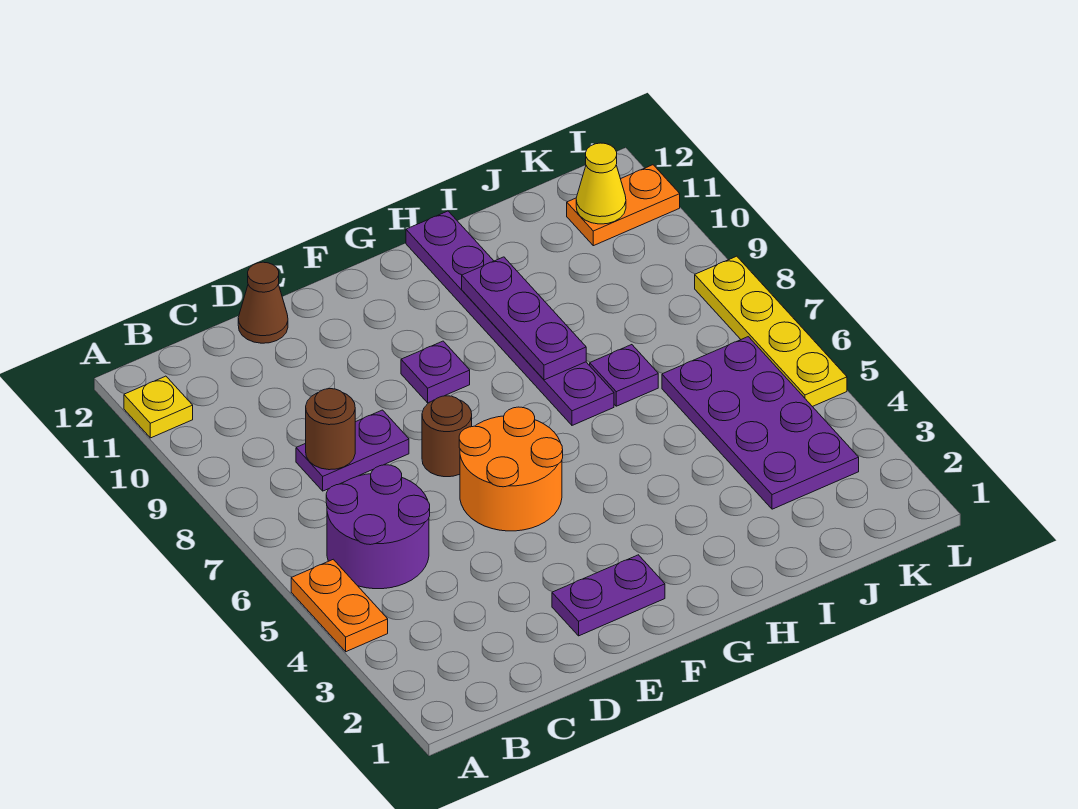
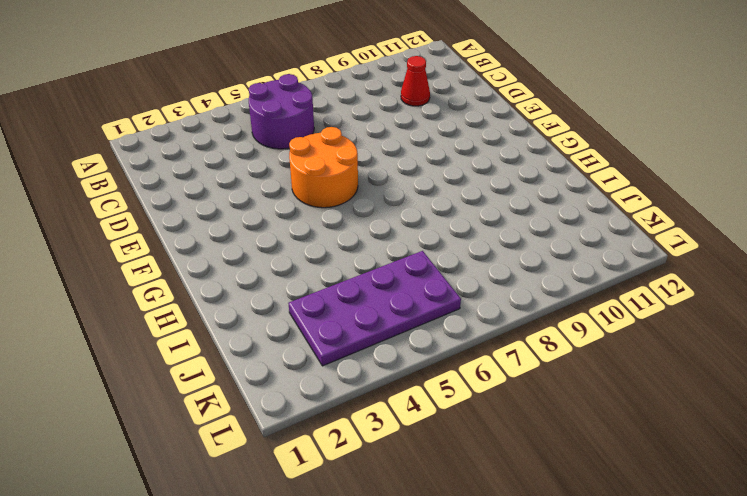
red 1x1 cone [401,56,430,106] -> none
none -> orange 1x2 plate [291,559,388,652]
none -> yellow 1x1 plate [124,376,193,438]
none -> purple 1x2 plate [296,410,409,491]

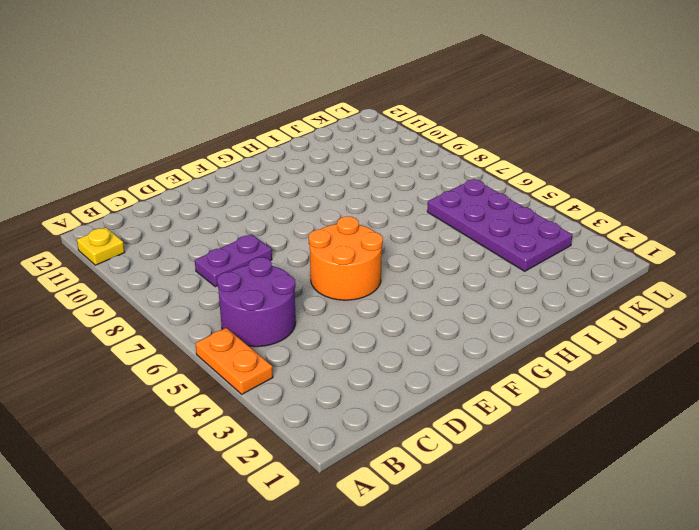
none -> brown 1x1 cone [238,262,288,343]
none -> purple 1x2 plate [552,555,665,636]
none -> brown 1x1 round brick [422,396,472,477]

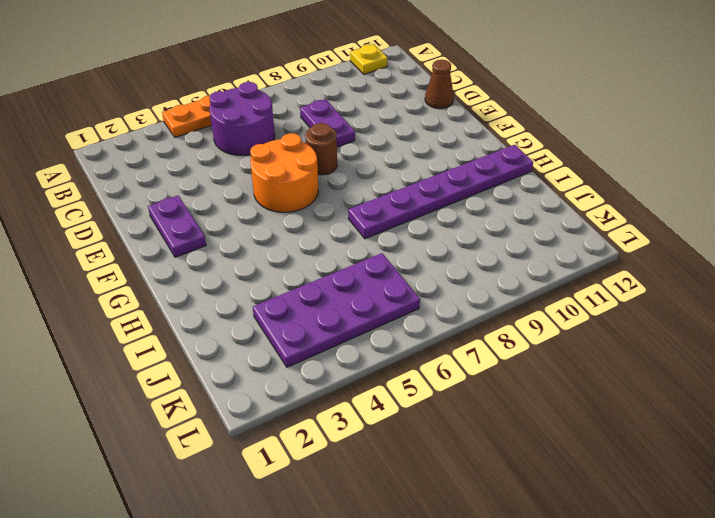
none -> purple 1x1 plate [401,341,470,403]
none -> purple 1x1 plate [590,345,658,406]
none -> orange 1x2 plate [567,165,680,246]

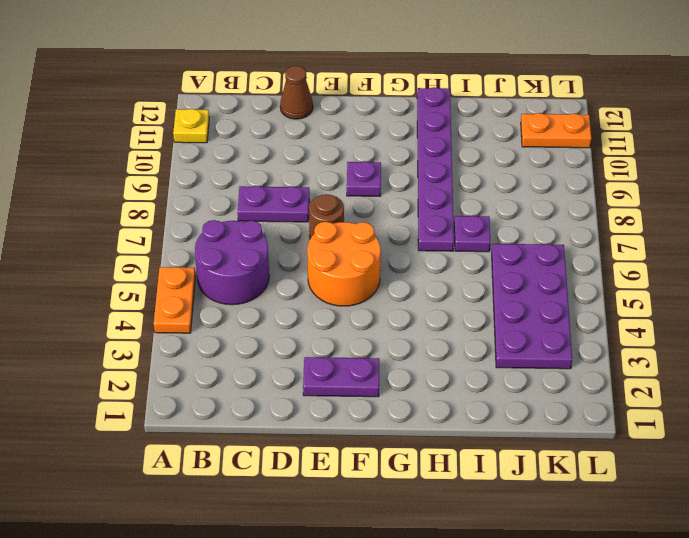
none -> yellow 1x4 plate [695,256,847,407]
none -> brown 1x1 round brick [306,389,355,470]
none -> purple 1x3 plate [462,257,586,380]

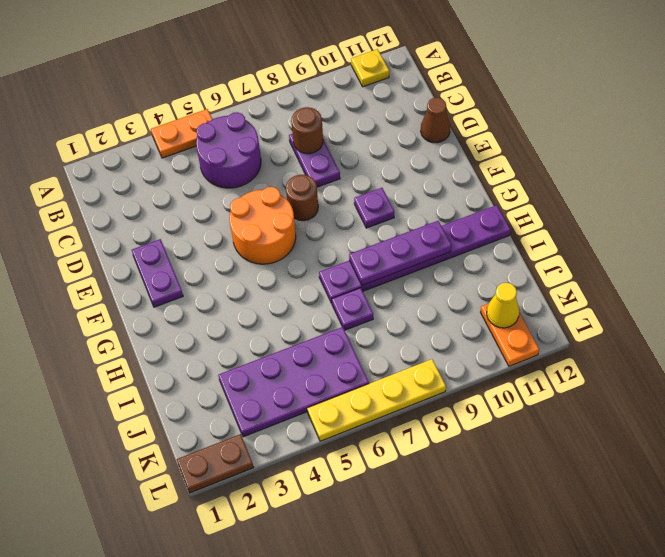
brown 1x2 plate [177,434,254,493] -> none

